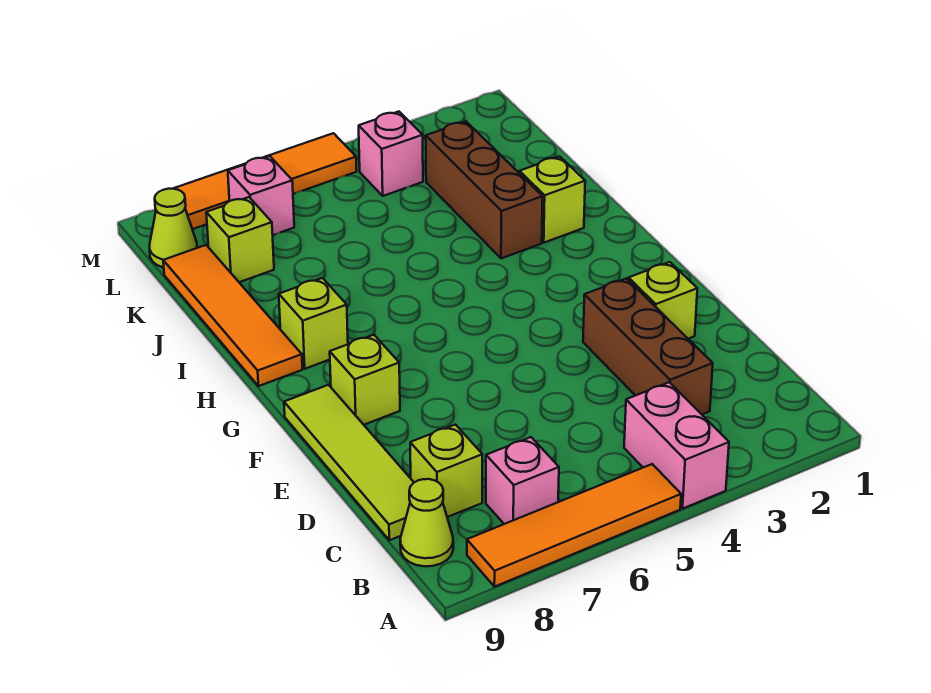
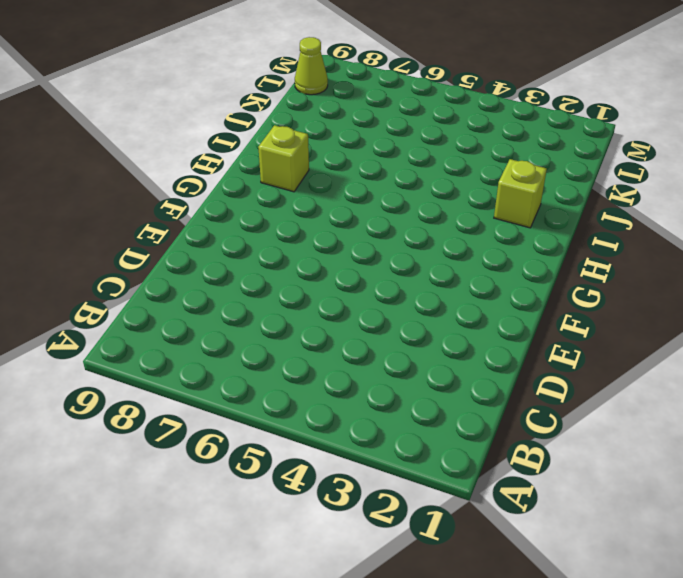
none -> pink 1x2 brick [624,382,729,509]
none -> orange 1x4 tile [467,464,681,587]
none -> pink 1x1 brick [486,437,559,524]

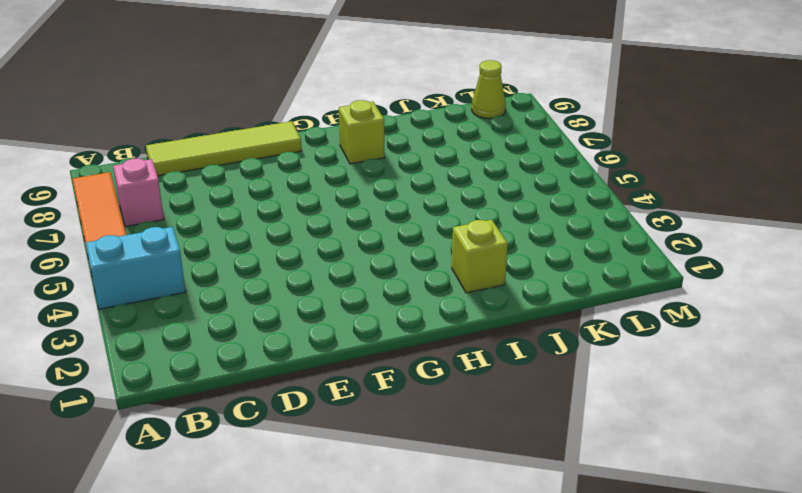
cyan 1x2 brick [86,227,186,309] -> pink 1x2 brick [624,382,729,509]
none -> lime 1x1 cone [400,479,453,566]
none -> brown 1x3 brick [583,278,713,414]
none -> lime 1x1 brick [410,425,482,517]

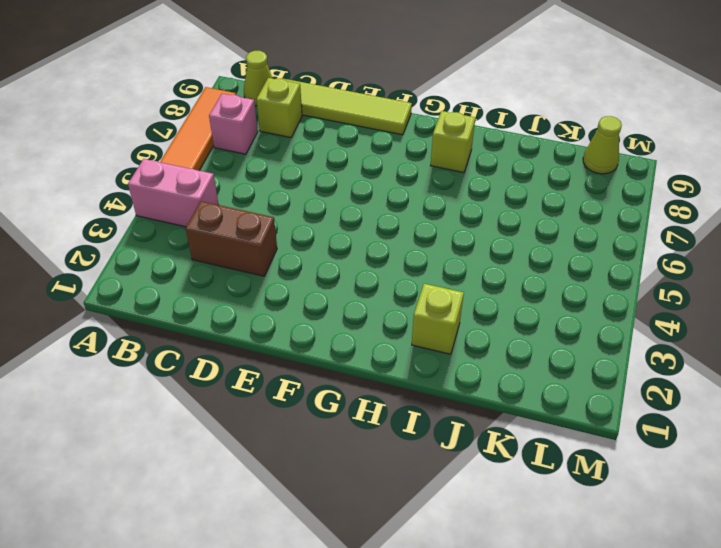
brown 1x2 brick [186,201,277,276] -> brown 1x3 brick [583,278,713,414]
none -> lime 1x1 brick [628,262,697,339]
none -> lime 1x1 brick [330,335,400,425]
none -> orange 1x4 tile [163,245,302,386]

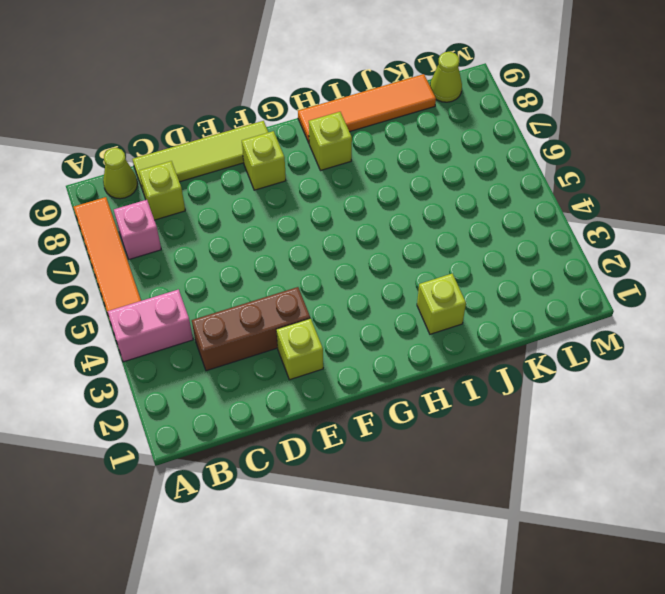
none -> brown 1x3 brick [426,121,543,258]
none -> lime 1x1 brick [206,197,274,282]
none -> pink 1x1 brick [359,112,423,196]

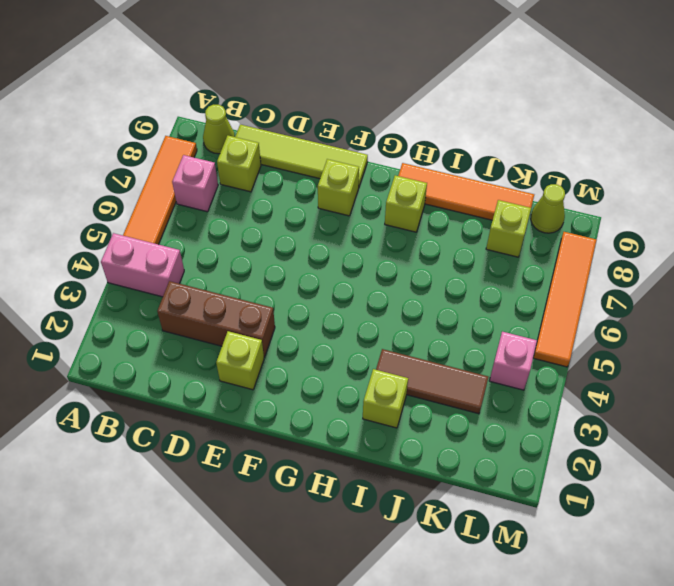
brown 1x3 tile [376,349,488,414] -> brown 1x3 brick [426,121,543,258]
none -> pink 1x1 brick [228,156,294,235]

